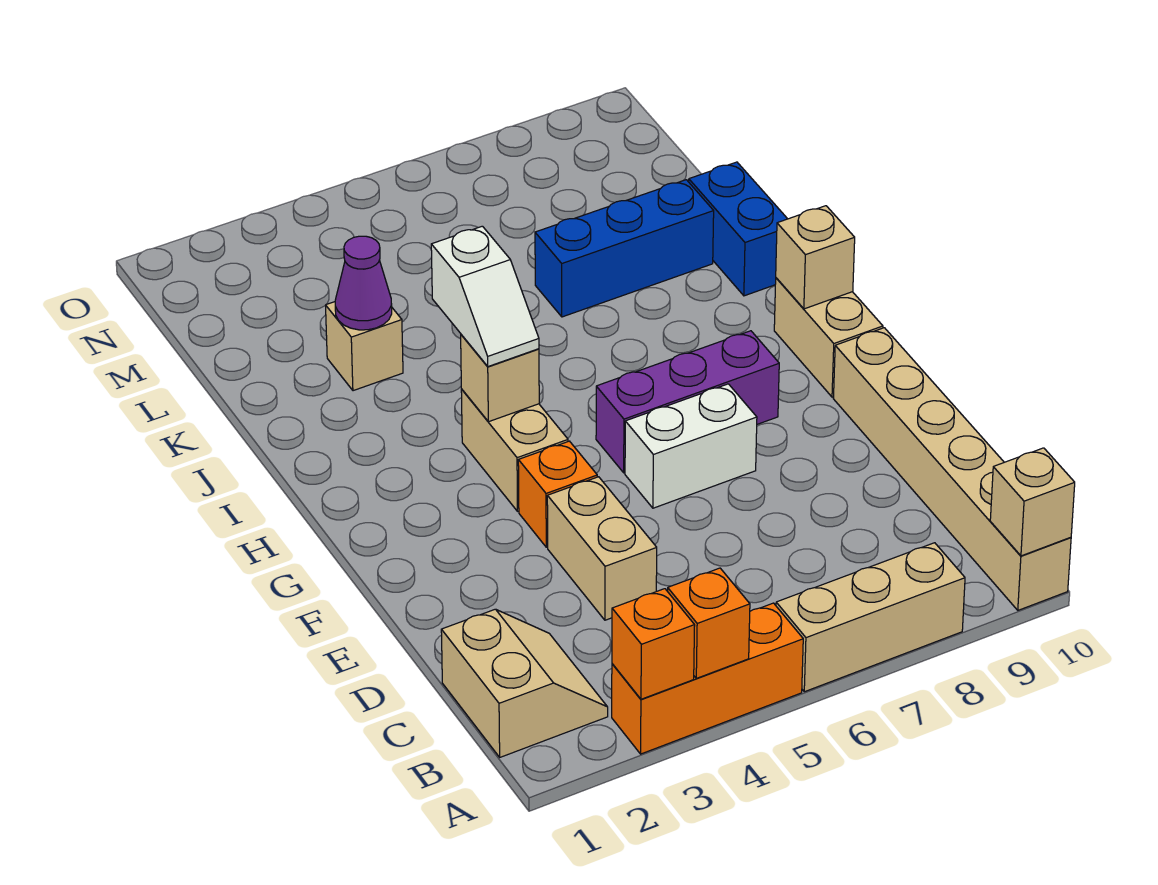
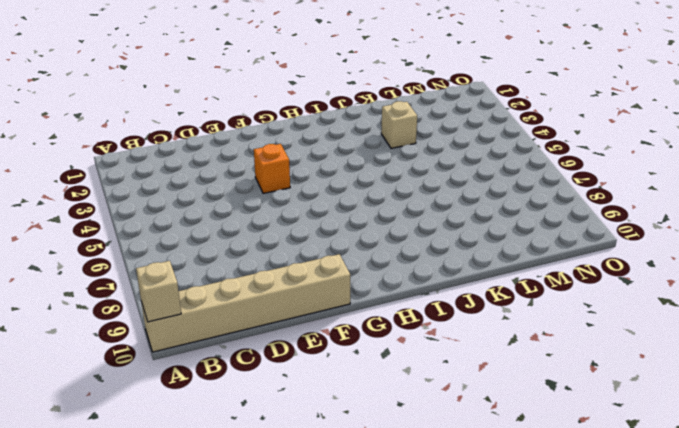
none -> orange 1x3 brick [612,603,803,754]
none -> tan 1x3 brick [776,543,965,692]
none -> tan 2x2 slope [441,609,608,757]

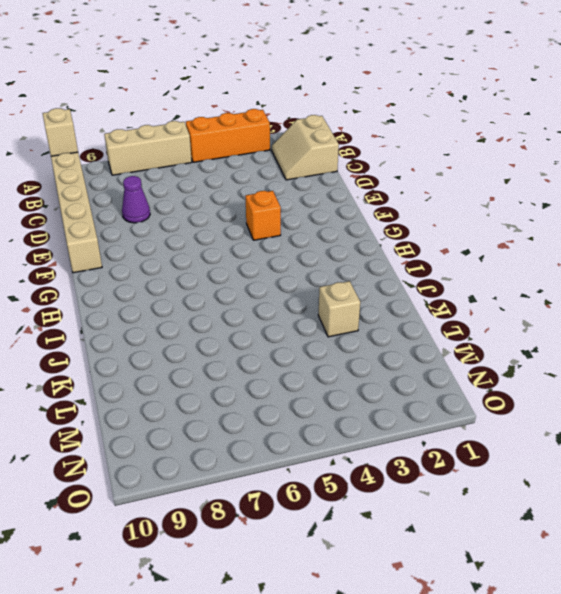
purple 1x1 cone [122,176,150,223] -> purple 1x1 cone moved to [335,236,392,330]
none -> tan 1x2 brick [547,477,657,620]
none -> white 1x2 brick [625,384,757,508]
none -> tan 1x2 brick [461,389,568,511]

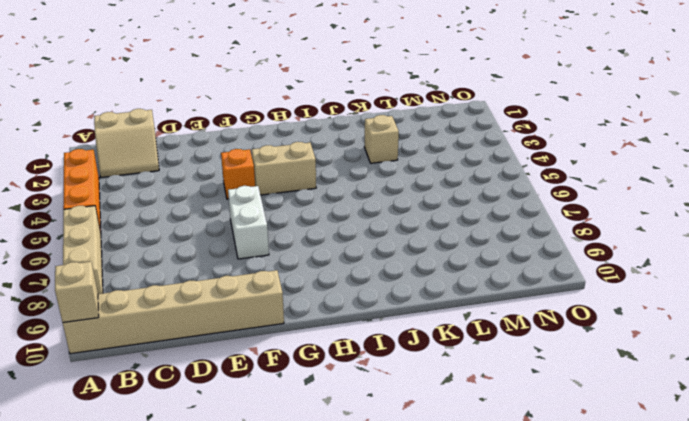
none -> tan 1x2 brick [547,477,657,620]
none -> purple 1x3 brick [596,331,779,473]
none -> tan 1x2 brick [774,278,883,397]

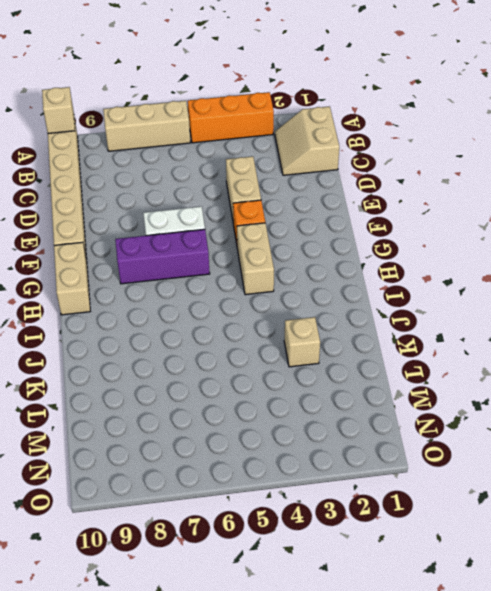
none -> blue 1x2 brick [689,162,787,296]
none -> blue 1x3 brick [535,180,714,317]
none -> orange 1x1 brick [612,589,695,699]

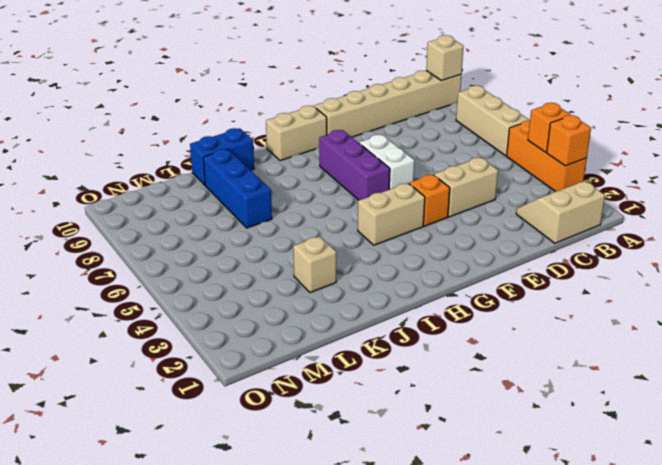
none -> tan 1x1 brick [461,335,539,422]
none -> tan 1x1 brick [776,206,855,309]
none -> purple 1x1 cone [335,236,392,330]

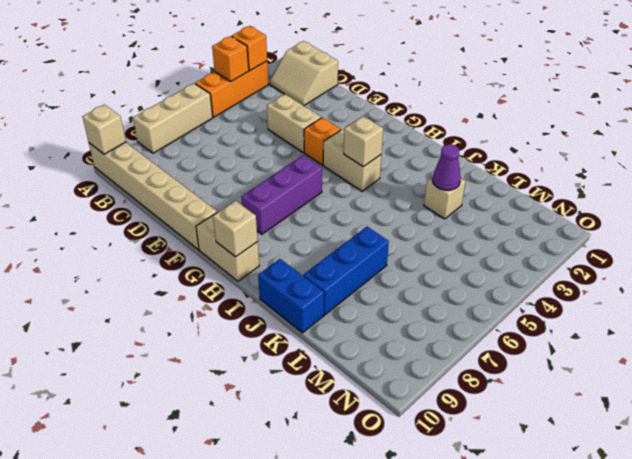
none -> white 1x2 brick [625,384,757,508]
none -> white 1x2 slope [431,226,539,366]

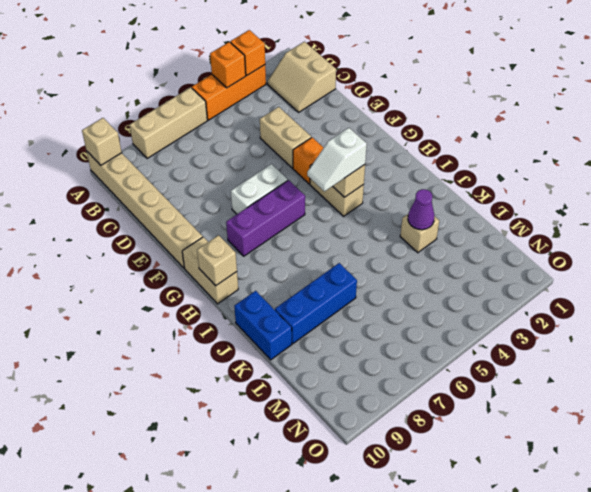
white 1x2 slope [307,128,367,191] -> white 1x2 slope turned to [431,226,539,366]

